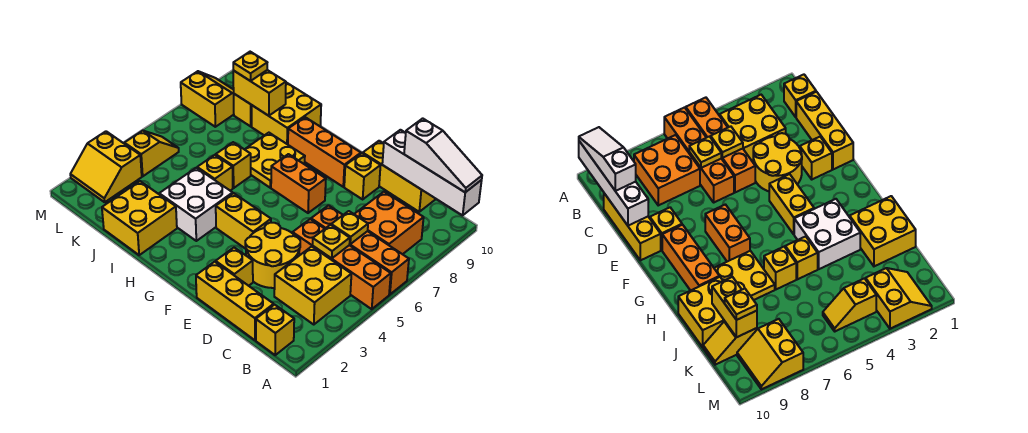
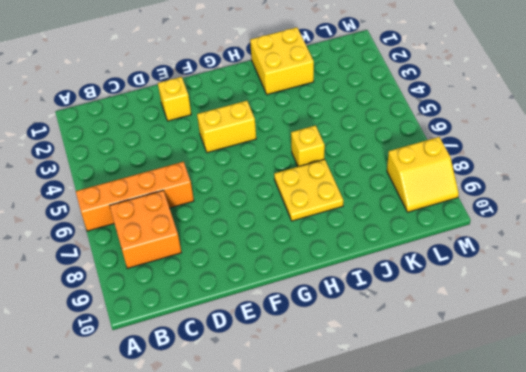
none -> orange 1x4 brick [293,219,391,309]
none -> yellow 1x1 brick [256,305,294,355]
none -> yellow 2x2 brick [274,247,351,324]

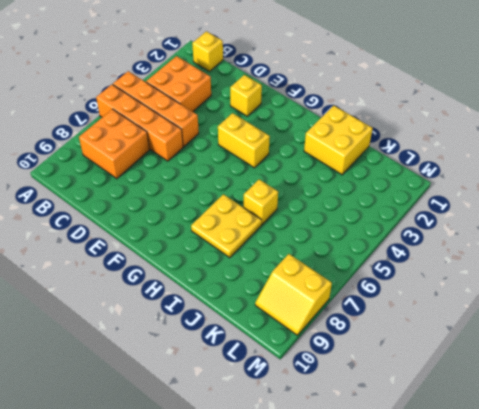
orange 2x2 brick [146,56,211,112] -> yellow 2x2 brick [274,247,351,324]
none -> yellow 1x3 brick [196,262,274,340]
none -> yellow 1x3 brick [363,141,435,212]
none -> yellow 2x2 round brick [245,223,300,288]

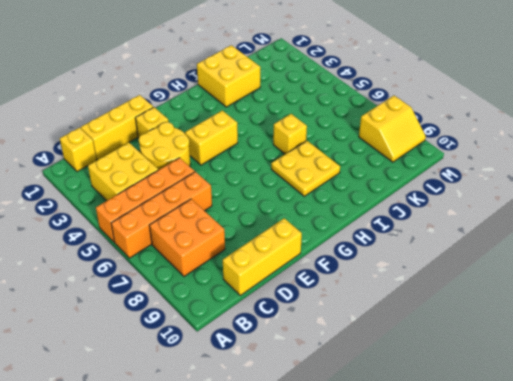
none -> yellow 1x1 brick [344,153,381,199]
none -> orange 1x2 brick [271,154,326,213]
none -> orange 1x3 brick [288,117,361,187]

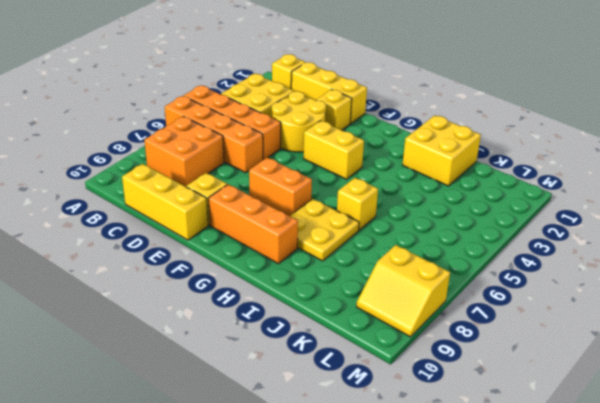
none -> white 2x2 brick [159,168,233,241]
none -> yellow 1x1 brick [197,155,233,191]
none -> yellow 2x2 brick [252,83,321,145]

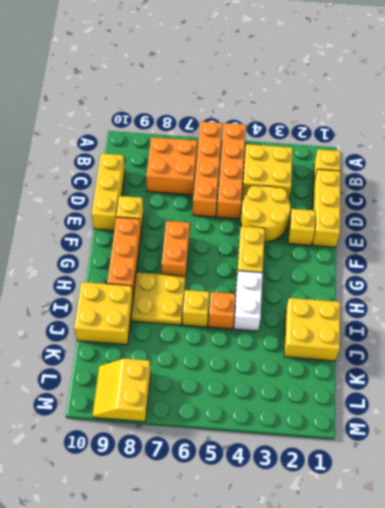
white 1x2 brick [234,271,263,331] -> white 2x2 brick [159,168,233,241]
orange 1x1 brick [208,292,236,329] -> yellow 1x1 brick [197,155,233,191]
none -> yellow 1x2 slope [234,94,252,126]
none -> yellow 2x2 slope [70,131,142,202]
none -> yellow 1x2 slope [124,131,179,176]

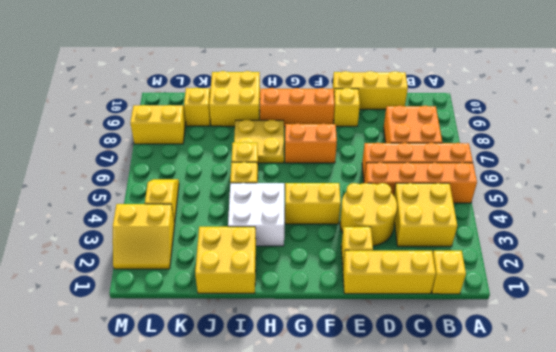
none -> white 1x4 brick [382,130,482,215]
none -> yellow 1x1 plate [313,225,350,259]
none -> yellow 1x1 plate [331,211,368,244]

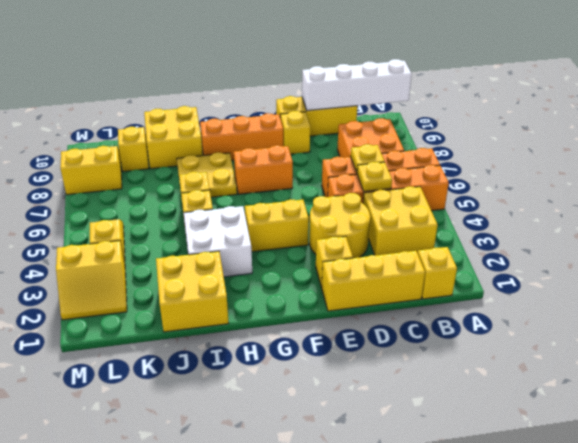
none -> yellow 1x2 brick [233,70,286,116]
none -> white 1x3 slope [404,118,482,192]
none -> yellow 1x1 plate [233,52,267,81]

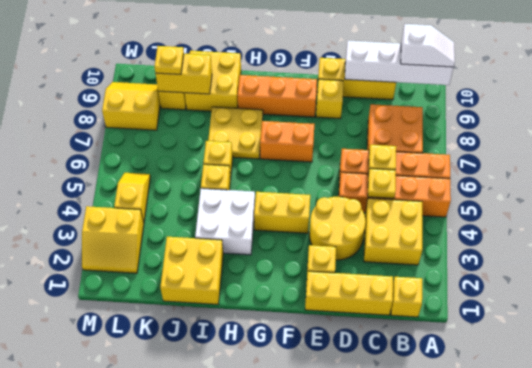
white 1x2 slope [401,24,455,67] -> white 1x3 slope [404,118,482,192]

